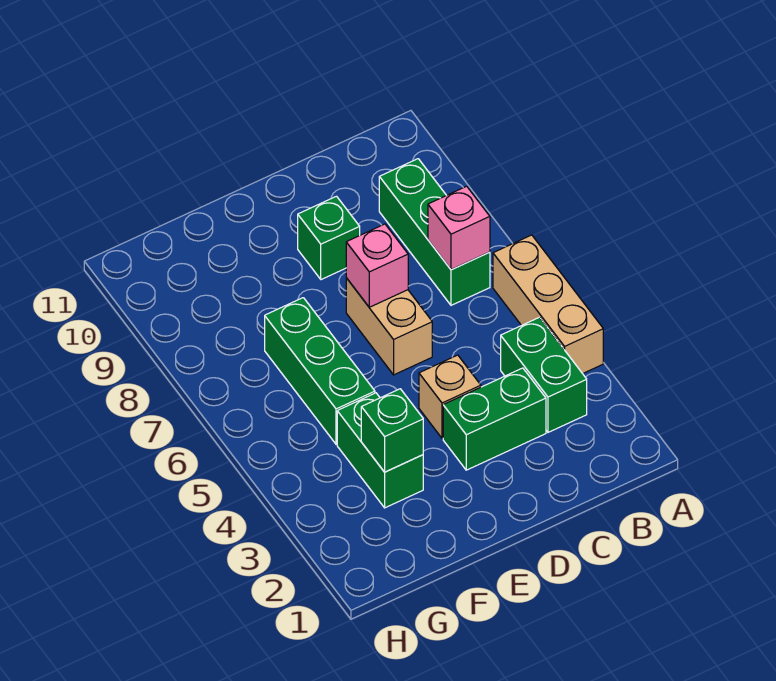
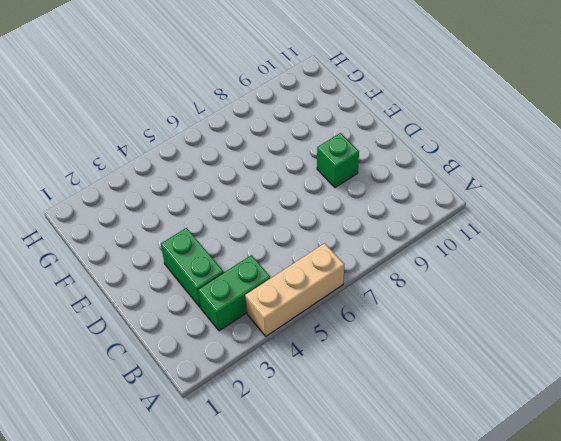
none -> green 1x3 brick [379,159,490,305]
none -> tan 1x1 brick [419,355,481,438]
none -> tan 1x2 brick [346,278,432,375]

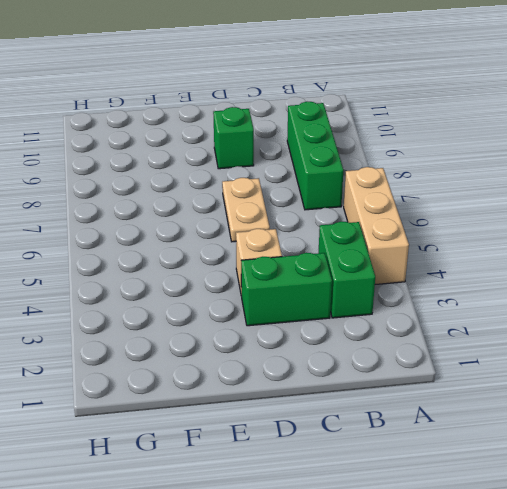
tan 1x2 plate [222,178,270,242] -> tan 1x2 brick [346,278,432,375]
none -> green 1x2 brick [337,393,423,508]
none -> green 1x3 brick [265,298,375,444]
none -> pink 1x1 brick [428,186,490,270]

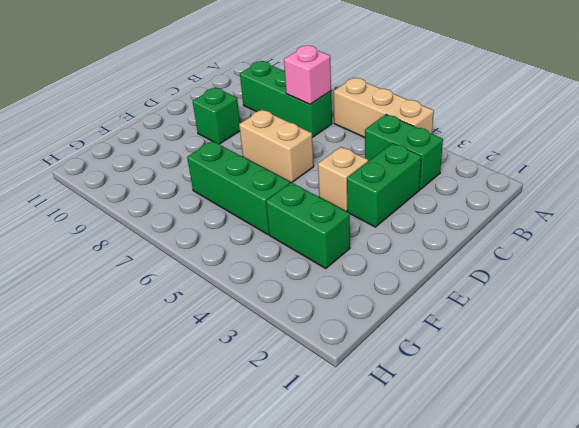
none -> pink 1x1 brick [346,224,408,307]
none -> green 1x1 brick [361,389,423,472]

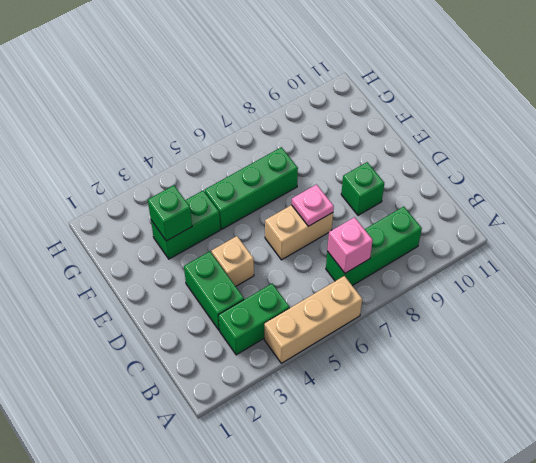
pink 1x1 plate [291,185,334,226] -> pink 1x1 brick [346,224,408,307]

